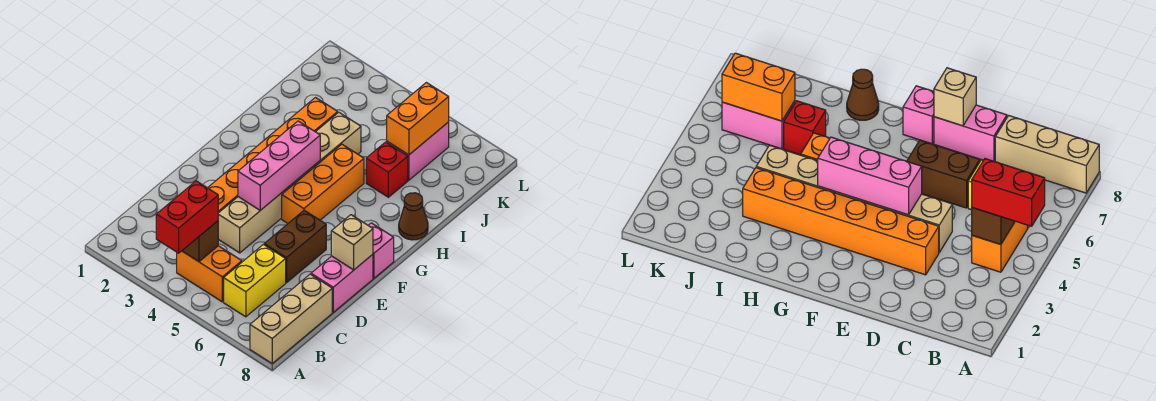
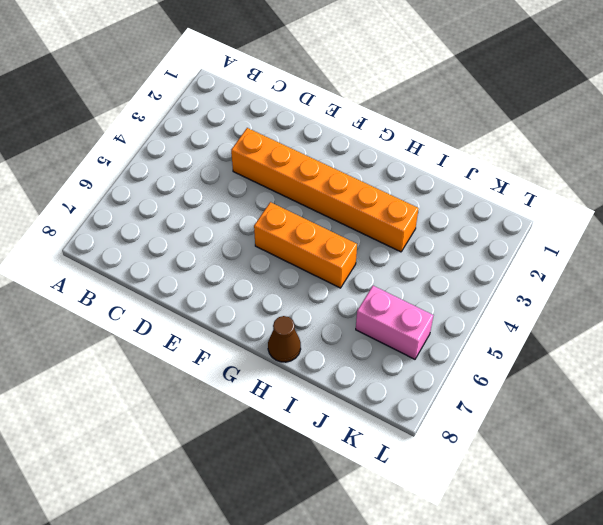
none -> tan 1x3 brick [250,274,332,363]
none -> orange 1x2 brick [177,246,242,302]
none -> yellow 1x2 brick [224,245,286,317]

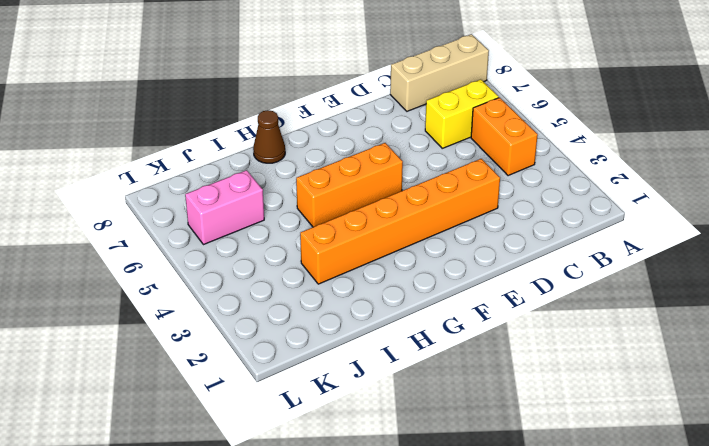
none -> tan 1x6 brick [218,112,361,253]
none -> brown 1x2 brick [264,210,326,283]
none -> pink 1x2 brick [311,254,373,312]

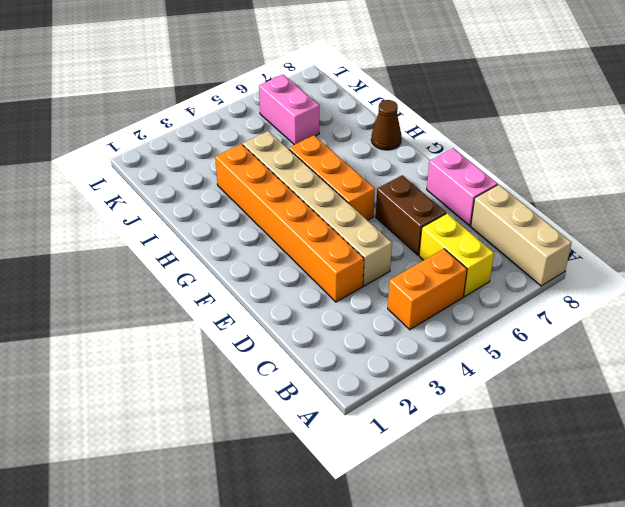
none -> pink 1x1 brick [368,223,394,278]
none -> red 1x1 brick [366,142,408,197]
none -> brown 1x1 brick [182,221,218,262]

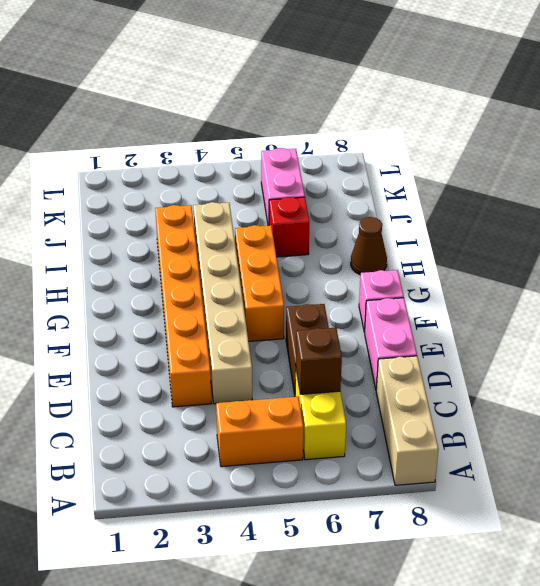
brown 1x1 brick [296,328,342,394] -> brown 1x1 brick moved to [182,221,218,262]
none -> pink 1x3 brick [238,121,320,210]
none -> tan 1x1 brick [331,215,373,270]
none -> orange 1x2 brick [387,83,449,155]

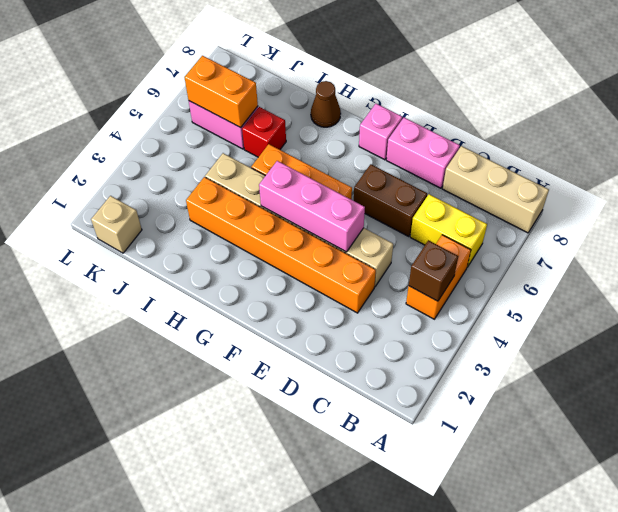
tan 1x1 brick [91,196,142,253] -> tan 1x1 brick moved to [331,215,373,270]
none -> red 1x2 brick [156,181,218,253]

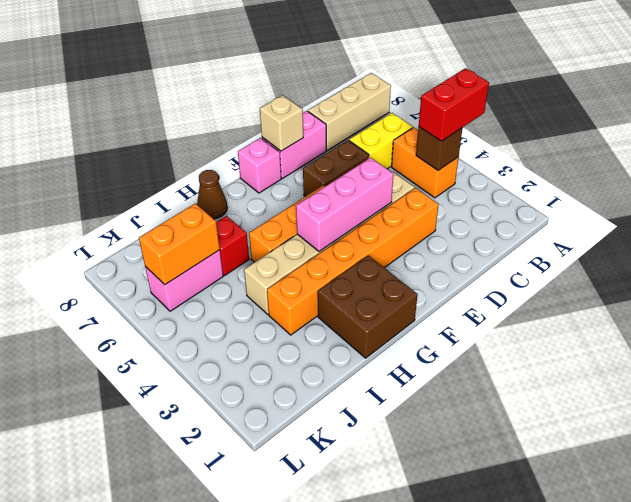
brown 2x2 brick [318,255,418,358] -> none

